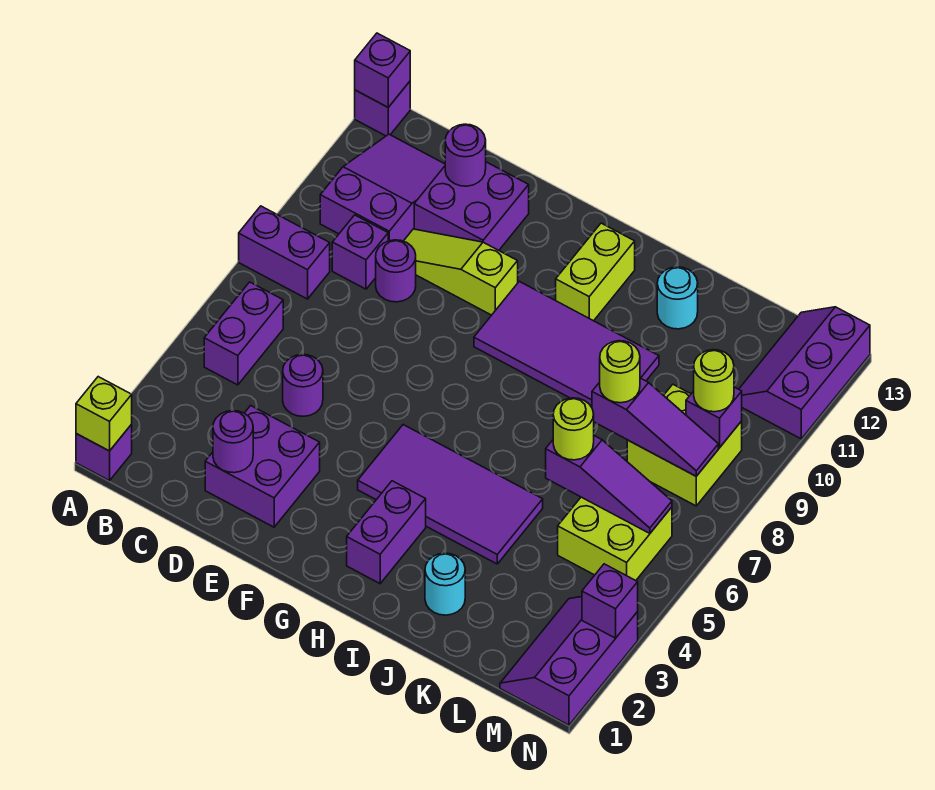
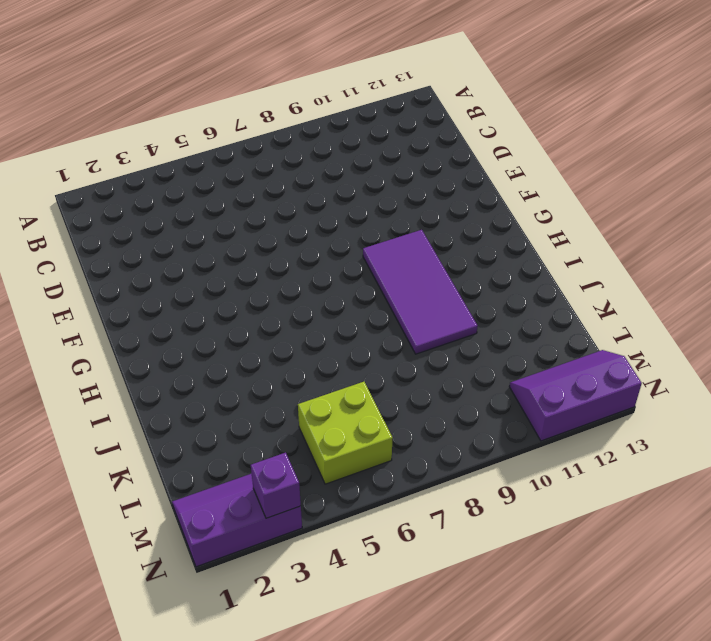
none -> purple 1x1 brick [76,424,132,481]
none -> purple 1x2 brick [239,206,330,299]
none -> purple 1x1 brick [355,82,410,136]
none -> purple 1x2 brick [204,282,283,385]

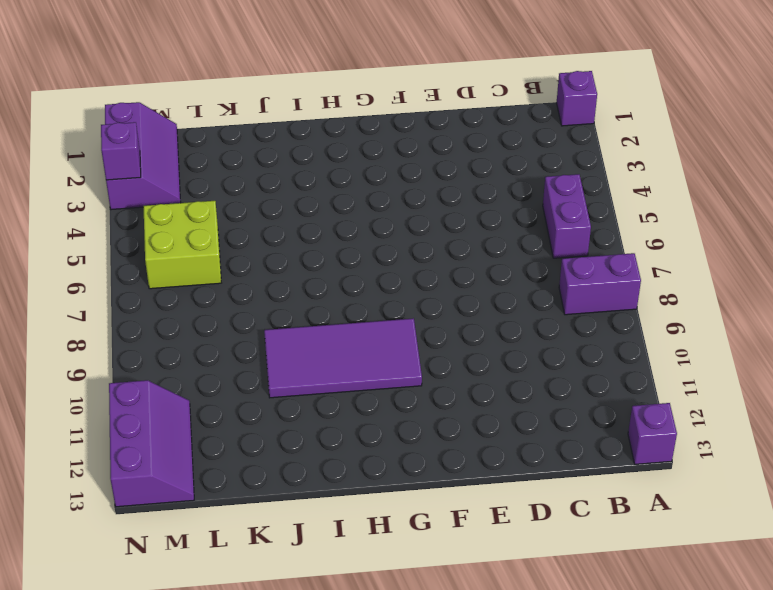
none -> purple 2x3 slope [320,134,445,241]
none -> purple 1x1 brick [332,215,388,289]
none -> purple 2x2 brick [205,406,320,527]
none -> purple 1x1 round brick [283,354,323,416]

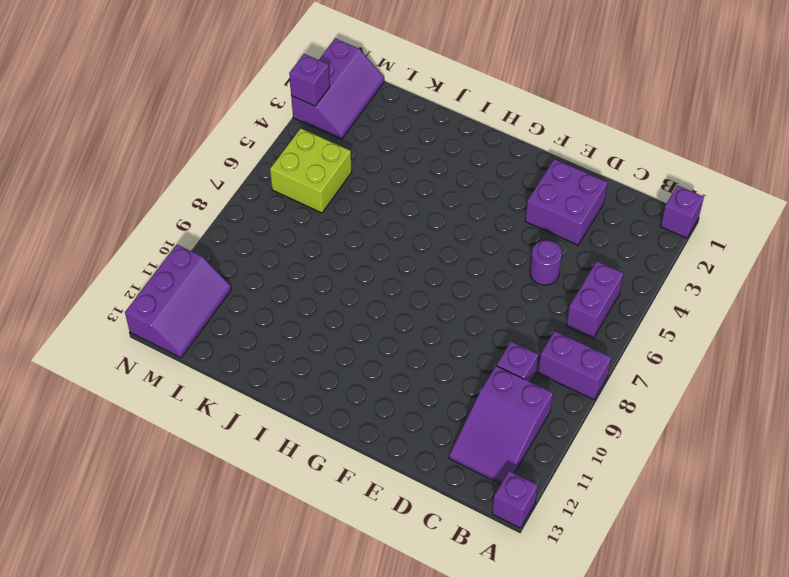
none -> purple 1x1 round brick [376,240,416,302]
none -> lime 1x3 slope [404,229,518,315]
none -> purple 2x2 brick [414,162,529,250]
none -> purple 2x4 tile [358,425,543,564]

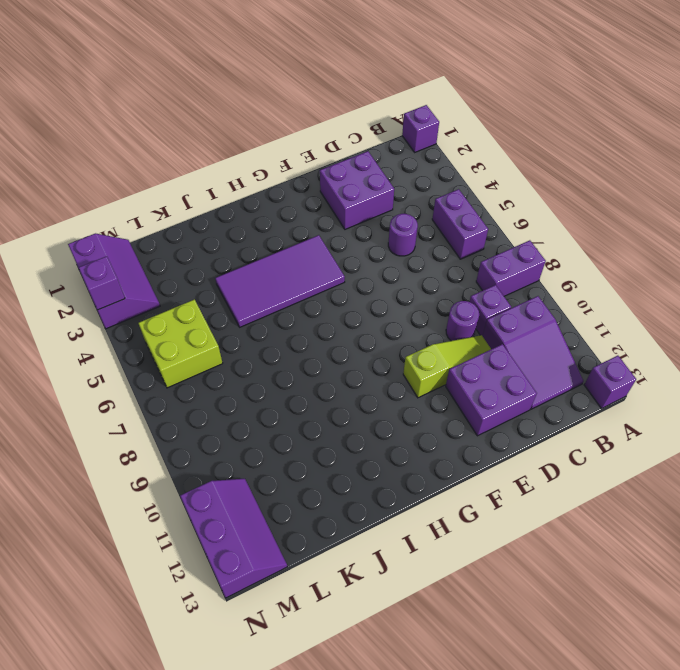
none -> purple 2x4 tile [474,281,659,407]
none -> purple 1x2 brick [347,481,426,584]
none -> lime 1x2 brick [556,223,635,321]
none -> cyan 1x1 round brick [425,553,465,615]

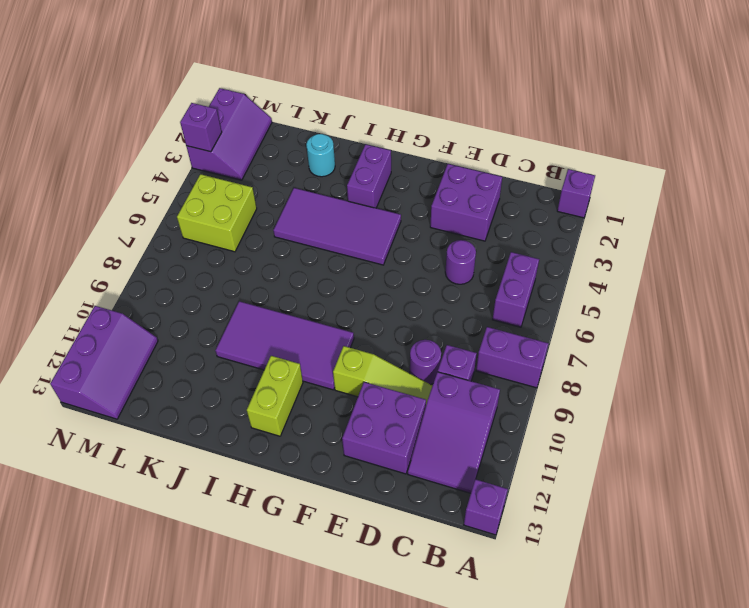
none -> cyan 1x1 round brick [657,267,698,329]
none -> lime 2x2 brick [627,384,742,506]
none -> lime 1x1 brick [76,377,132,451]
none -> purple 1x1 brick [355,33,410,107]

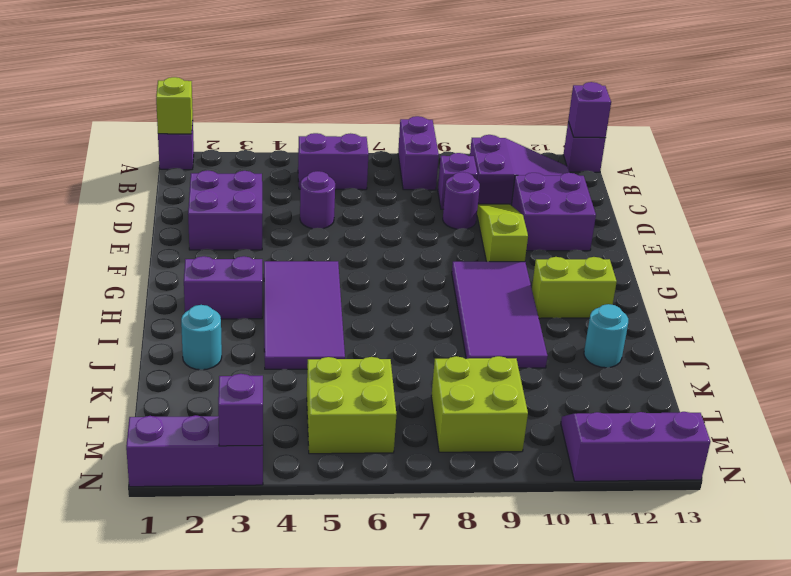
none -> purple 1x1 round brick [213,411,253,473]
none -> purple 1x1 round brick [445,124,486,186]
none -> purple 1x3 slope [546,436,672,533]
none -> purple 1x3 slope [592,378,718,476]

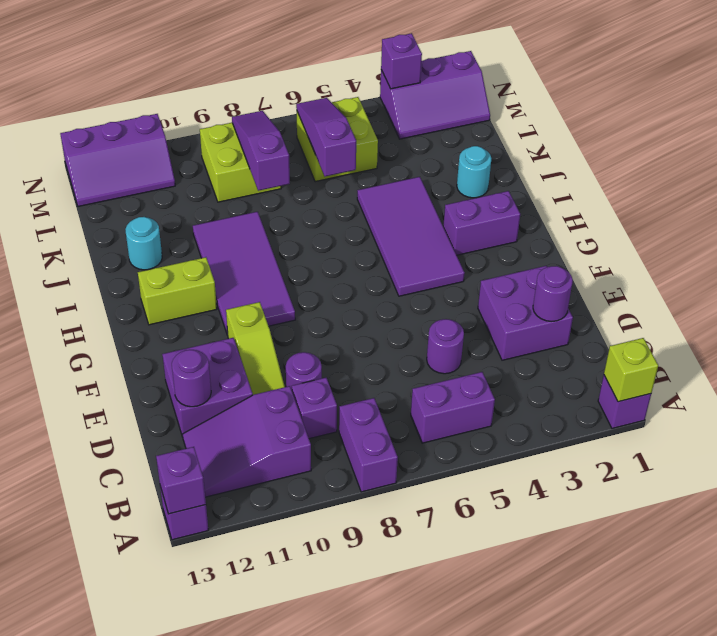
none -> purple 1x1 brick [686,387,742,448]
none -> lime 1x1 round brick [553,398,594,460]
none -> lime 1x1 round brick [600,341,640,403]
none -> lime 1x1 round brick [694,350,734,412]

